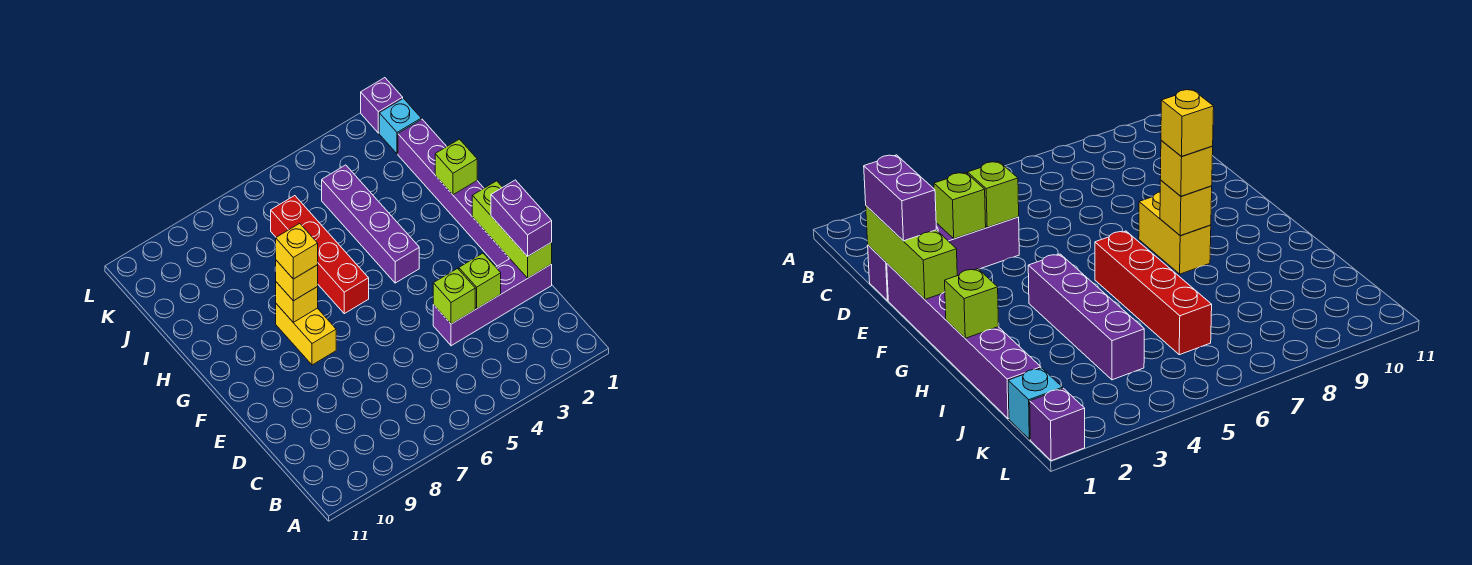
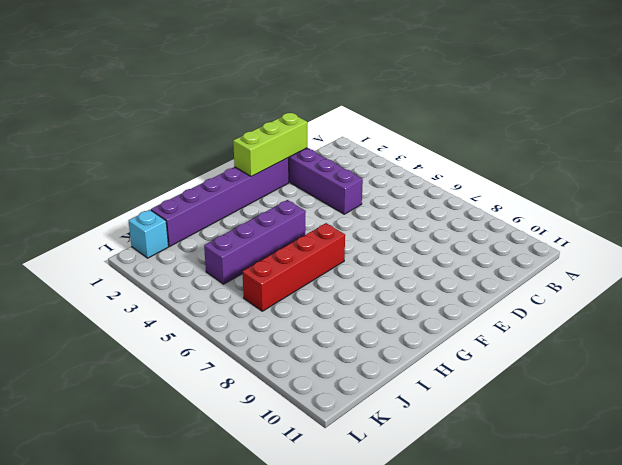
none -> yellow 1x2 brick [276,304,336,365]
none -> purple 1x1 brick [361,78,403,133]
none -> lime 1x1 brick [459,253,501,308]

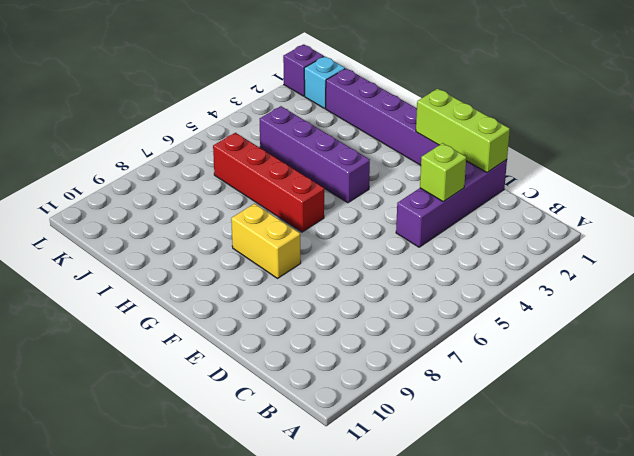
none -> lime 1x1 brick [433,268,475,324]
none -> yellow 1x1 brick [276,282,318,322]
none -> lime 1x1 brick [435,139,477,195]

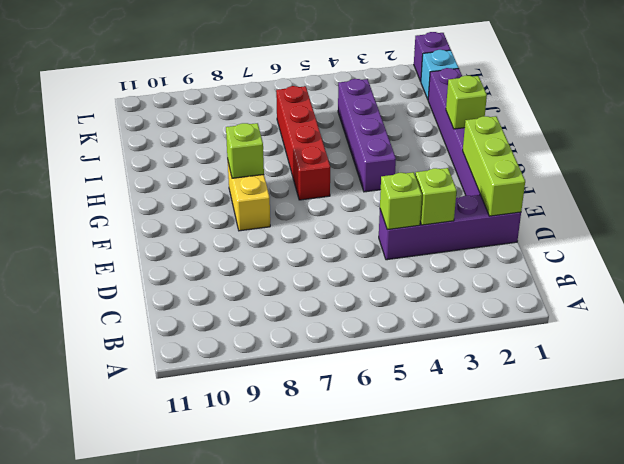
lime 1x1 brick [226,123,264,178] -> yellow 1x1 brick [276,282,318,322]
none -> purple 1x2 brick [491,180,552,257]
none -> yellow 1x1 brick [275,260,318,301]
none -> yellow 1x1 brick [276,223,318,279]

